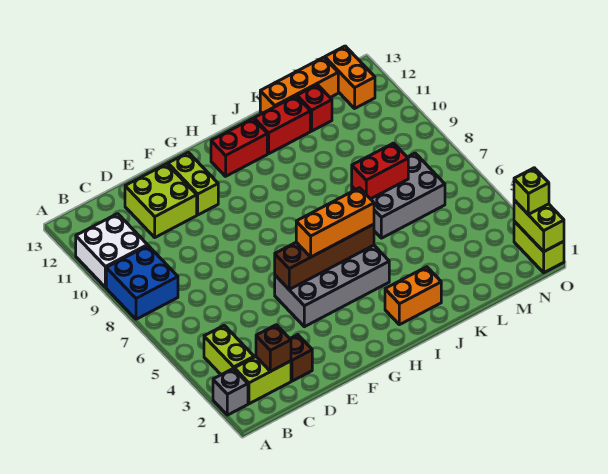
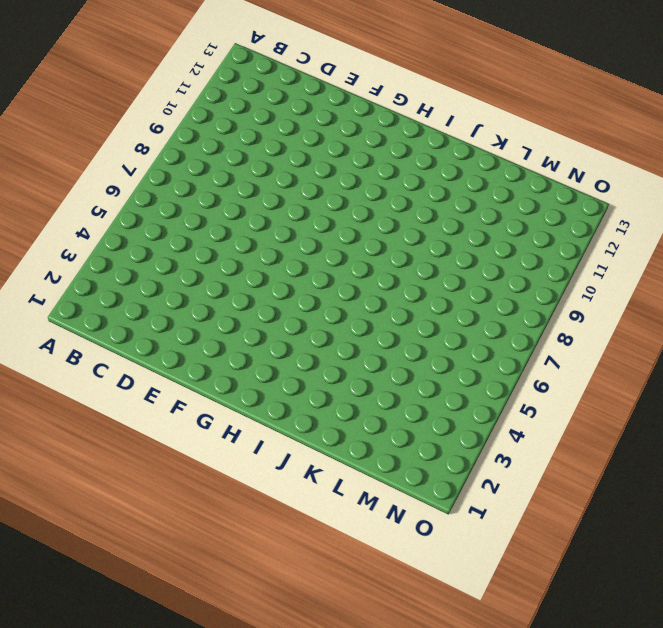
none -> grey 1x1 brick [213,369,248,415]
none -> blue 2x2 brick [106,246,178,319]
none -> white 2x2 brick [76,214,147,288]

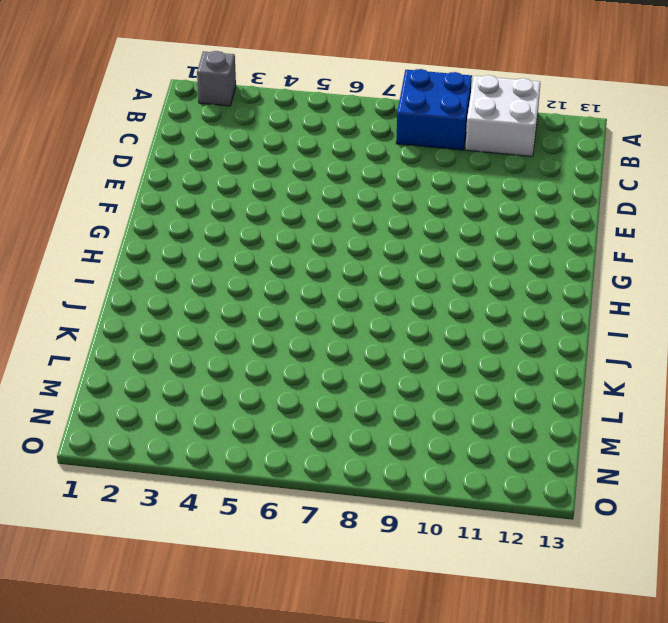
none -> lime 1x2 brick [234,357,291,404]
none -> lime 1x2 brick [204,325,254,375]
none -> brown 1x1 brick [290,335,312,381]

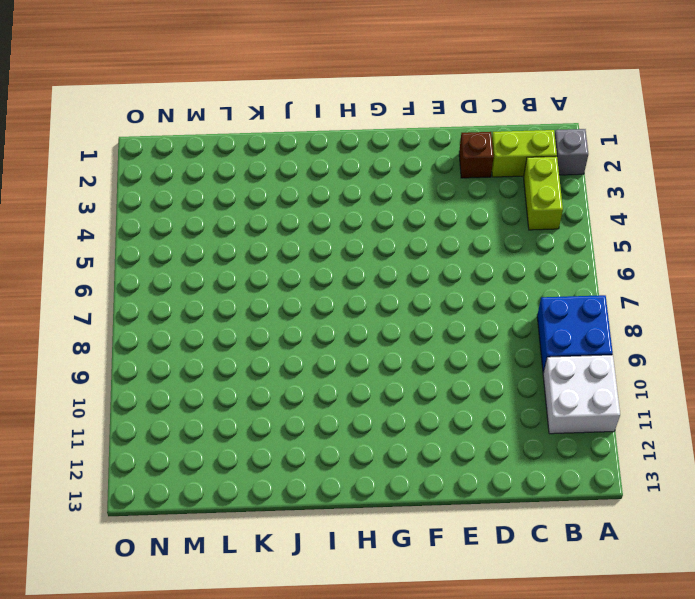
none -> lime 2x2 brick [125,164,197,237]
none -> grey 2x4 brick [275,245,389,327]
none -> lime 1x2 brick [168,152,218,215]

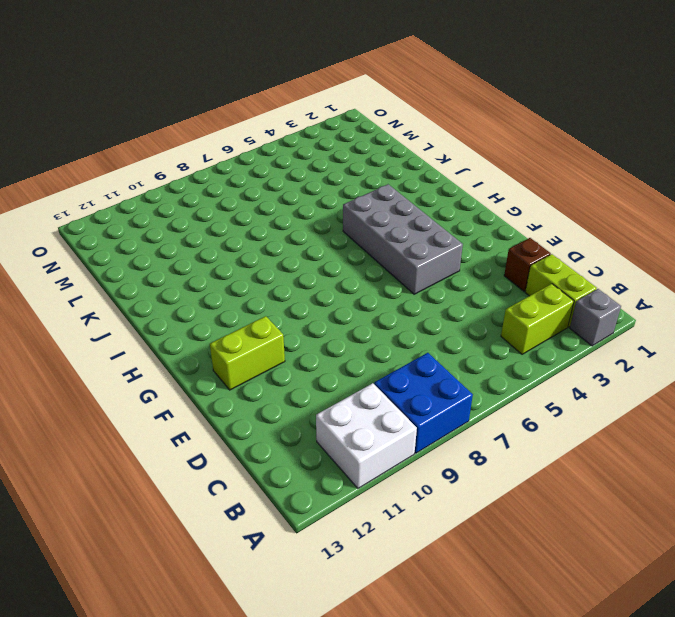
none -> lime 2x2 brick [125,164,197,237]
none -> red 1x2 brick [211,119,267,176]
none -> orange 1x2 brick [385,267,441,325]

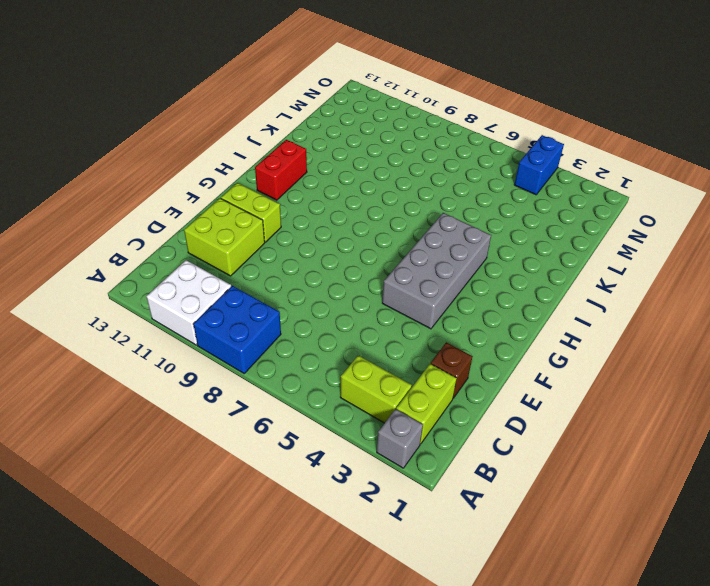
blue 1x2 brick [514,135,564,195] -> none
none -> orange 1x2 brick [385,267,441,325]
none -> red 1x2 brick [254,96,310,154]
none -> grey 2x3 brick [352,153,445,238]

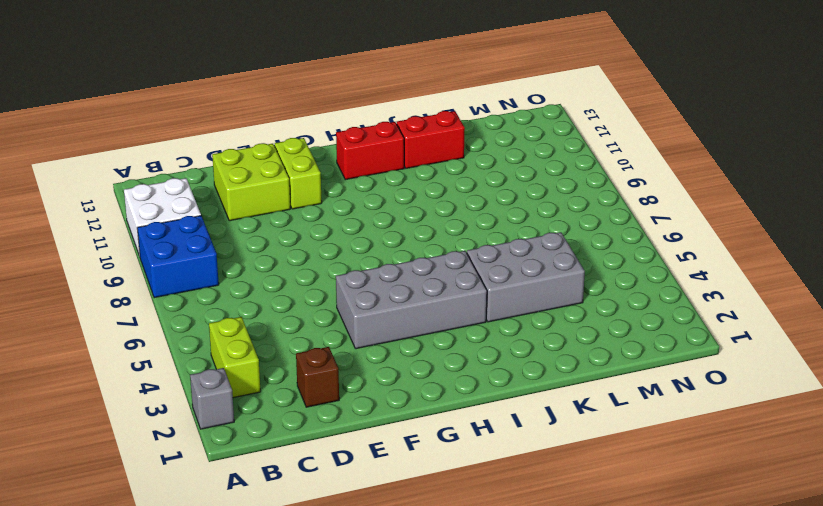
grey 2x3 brick [467,232,585,322] -> grey 2x3 brick moved to [352,153,445,238]
none -> lime 1x2 brick [234,357,291,404]
none -> orange 1x2 brick [385,267,441,325]
none -> orange 1x3 brick [260,57,338,113]

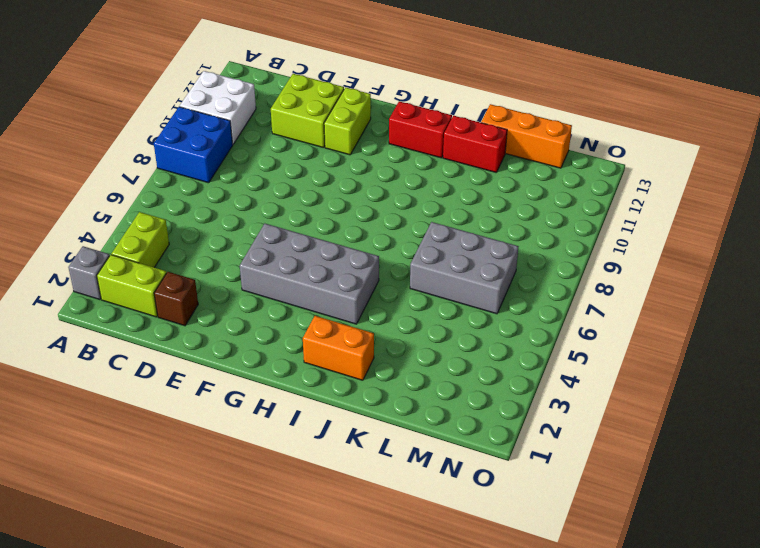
none -> red 1x1 brick [297,85,332,131]
none -> orange 1x2 brick [325,46,375,108]
none -> lime 1x2 brick [514,221,564,273]

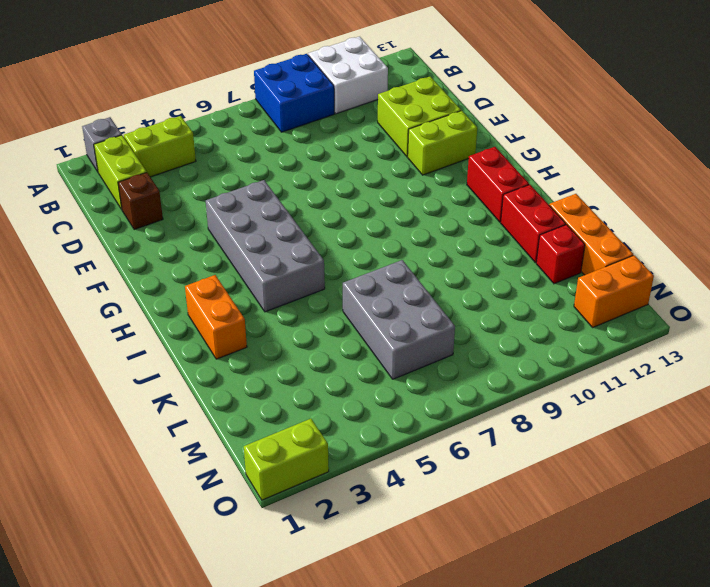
none -> brown 1x1 brick [256,325,291,371]
none -> brown 1x4 brick [275,224,374,289]
none -> red 1x2 brick [352,143,408,199]

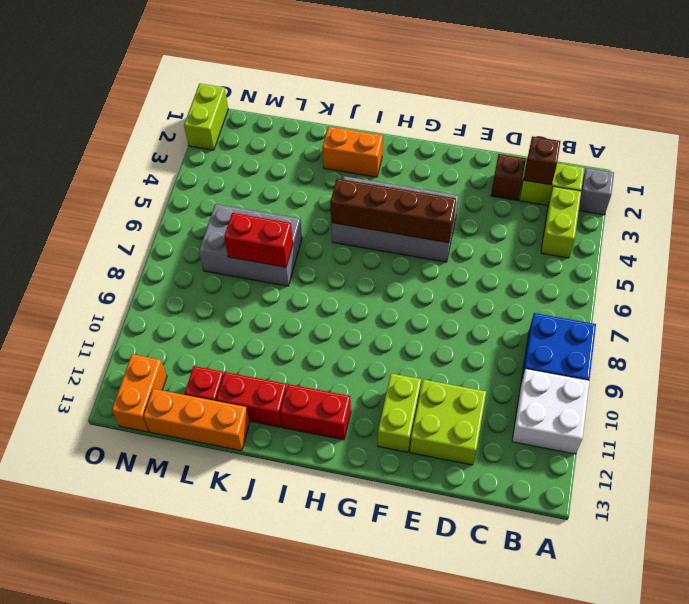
none -> lime 1x2 brick [514,200,564,252]
none -> orange 1x3 brick [296,188,374,257]
none -> lime 1x1 brick [514,168,549,214]

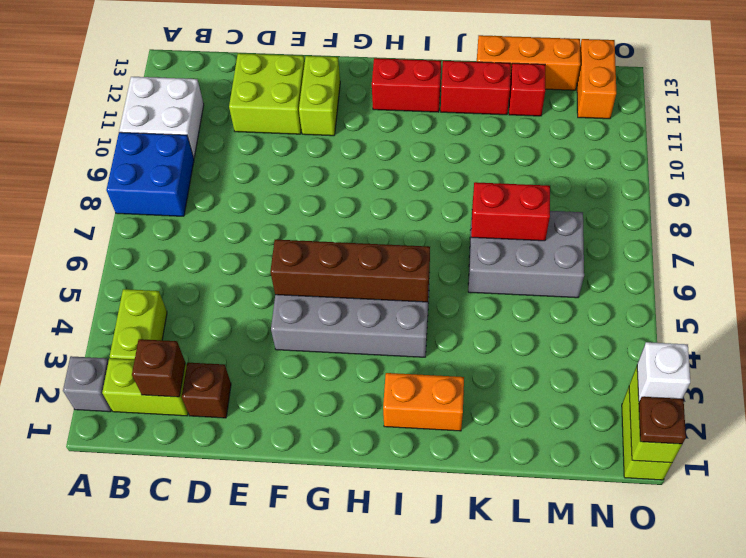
brown 1x1 plate [639,397,686,444] -> none
white 1x1 brick [637,342,690,402] -> lime 1x1 brick [514,168,549,214]
none -> orange 1x3 brick [296,188,374,257]

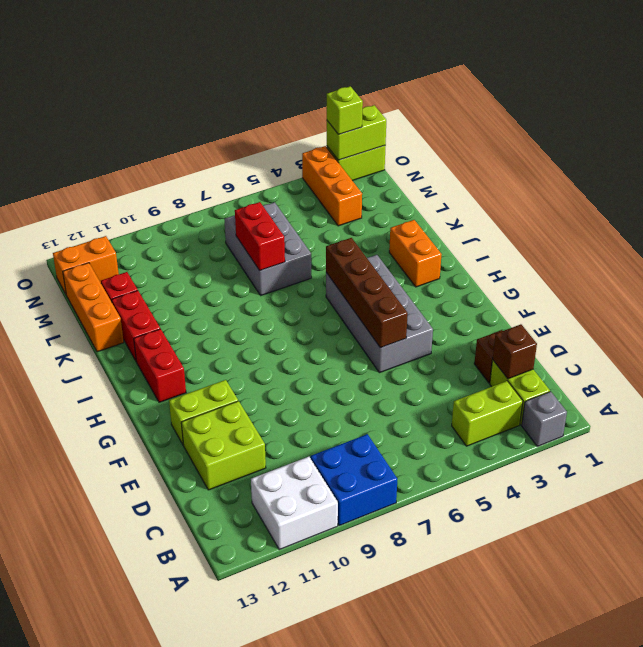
orange 1x3 brick [302,146,362,226] -> orange 1x3 brick moved to [296,188,374,257]

